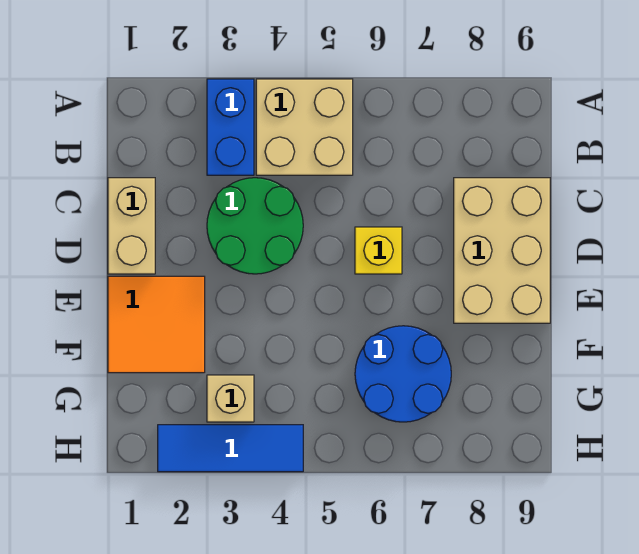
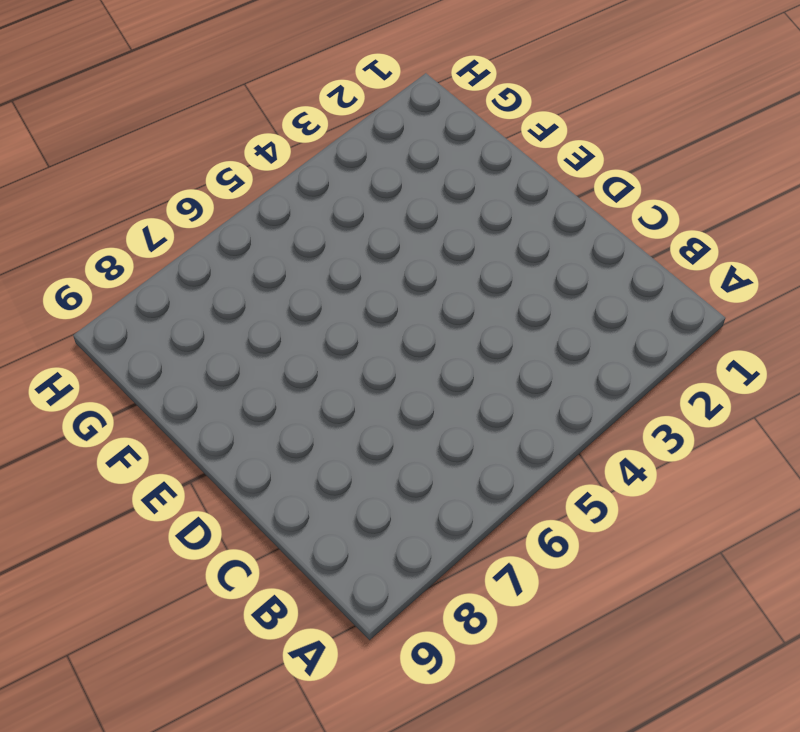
none -> blue 1x2 brick [207,79,254,175]
none -> tan 2x2 brick [256,79,353,175]

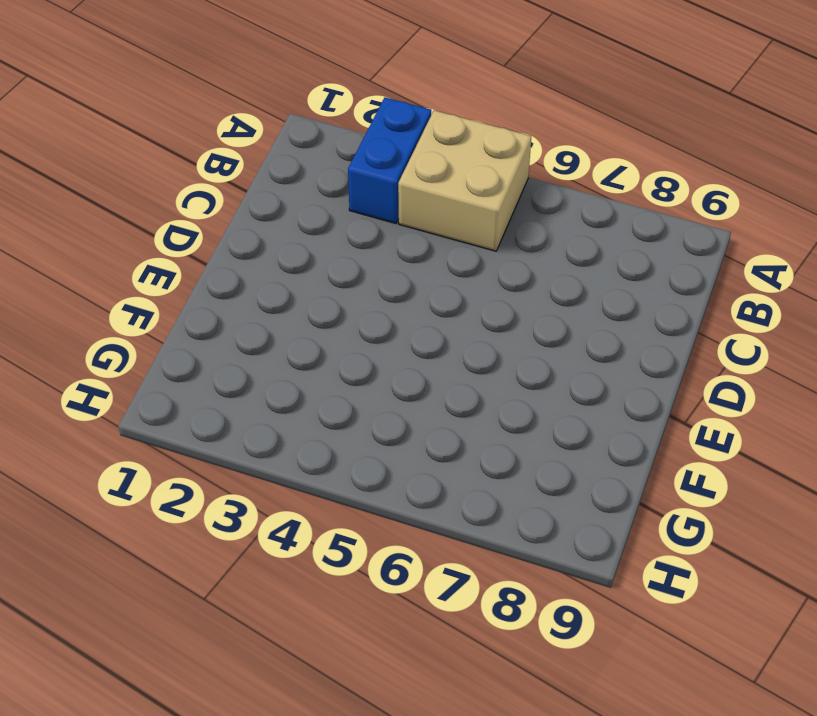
none -> tan 1x2 brick [108,178,155,274]
none -> green 2x2 round brick [207,178,303,274]

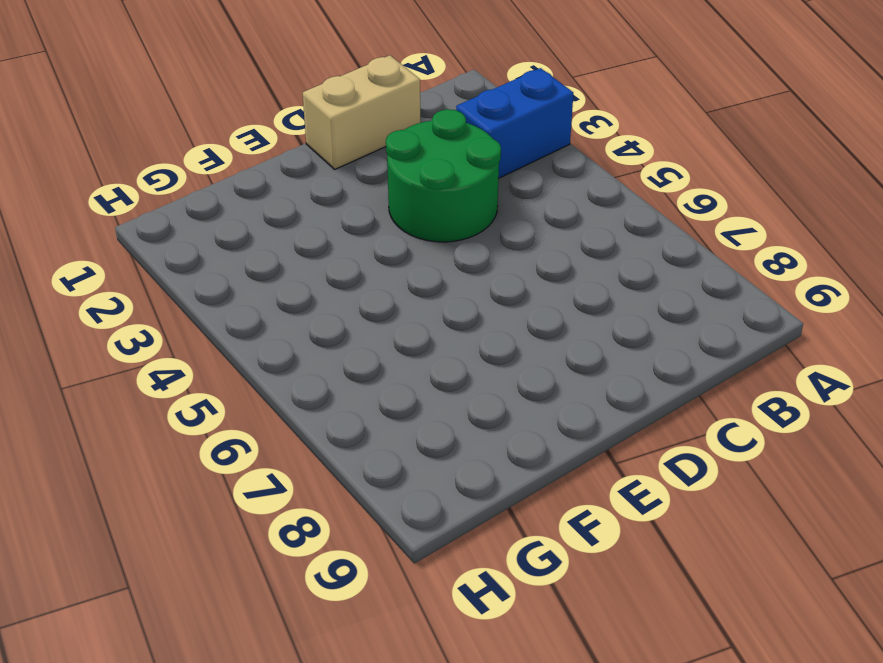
none -> tan 2x2 brick [256,79,353,175]
none -> tan 2x3 brick [454,178,550,323]

